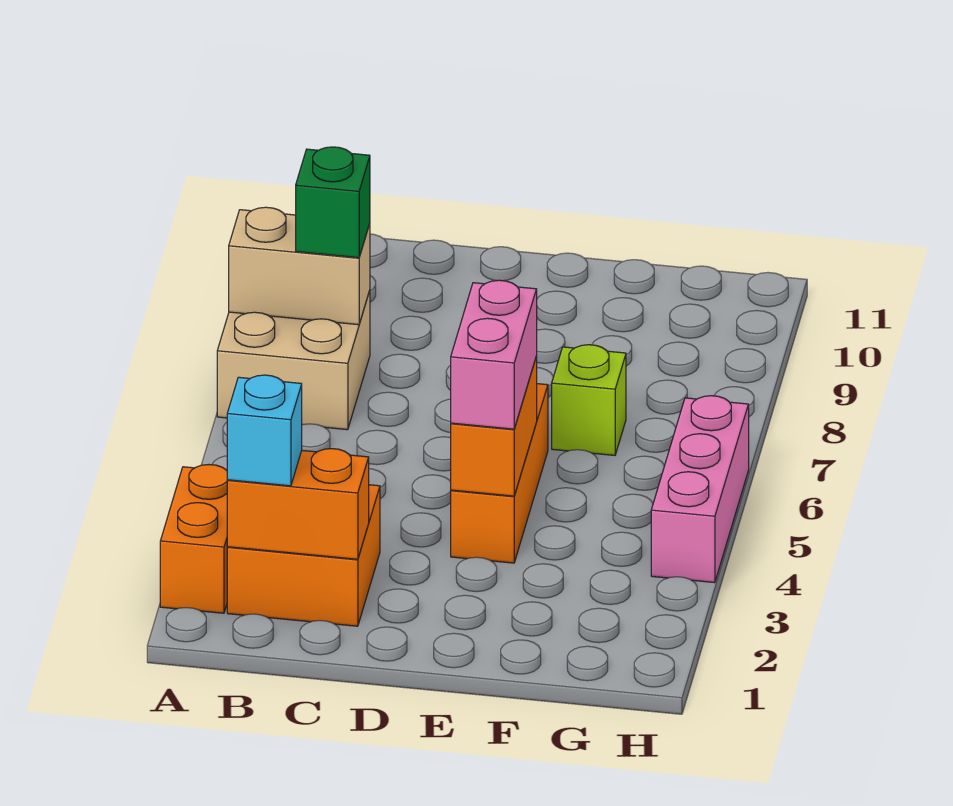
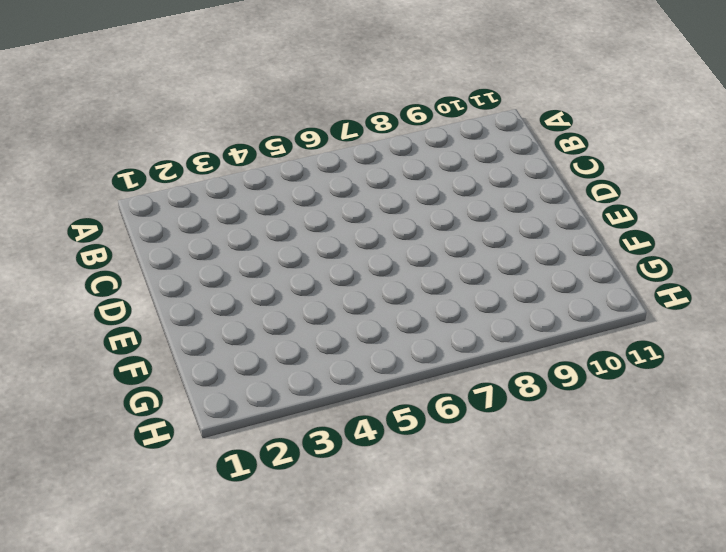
none -> orange 1x2 brick [160,465,227,613]
none -> tan 2x2 brick [217,291,370,430]
none -> orange 2x2 brick [227,485,380,626]

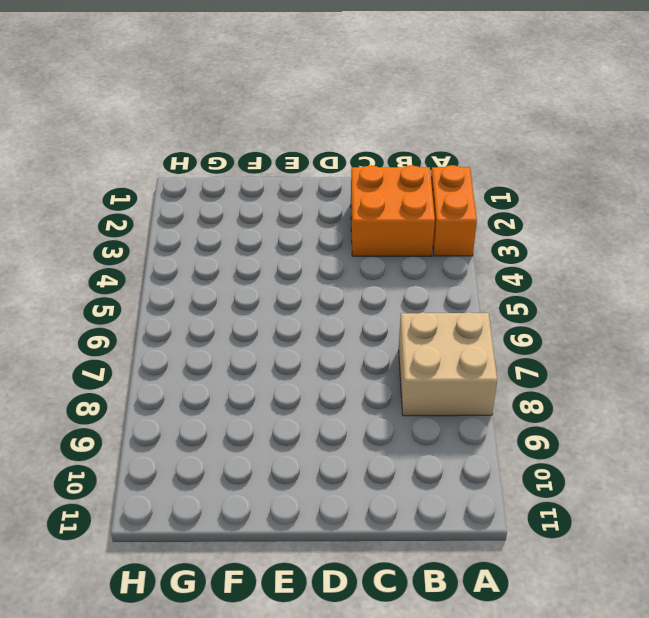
none -> orange 1x3 brick [451,384,548,563]
none -> lime 1x1 brick [552,345,626,455]
none -> pink 1x3 brick [651,396,749,583]

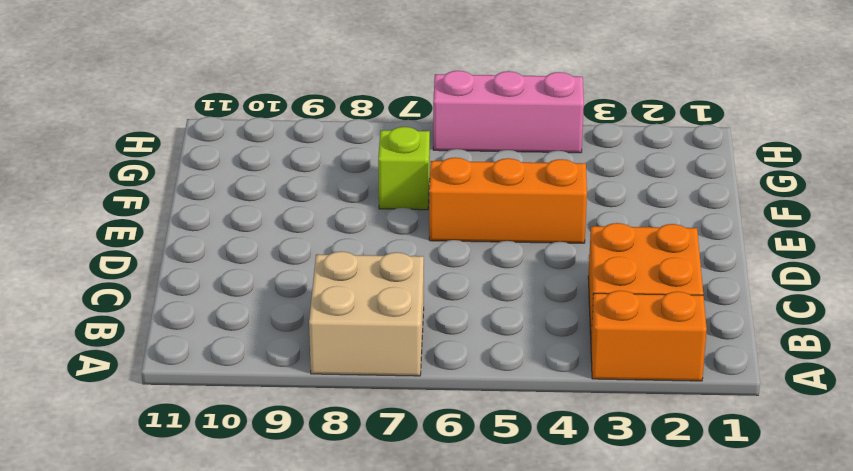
none -> tan 1x2 brick [229,207,370,325]
none -> orange 1x2 brick [227,449,369,559]
none -> orange 1x2 brick [451,356,537,496]

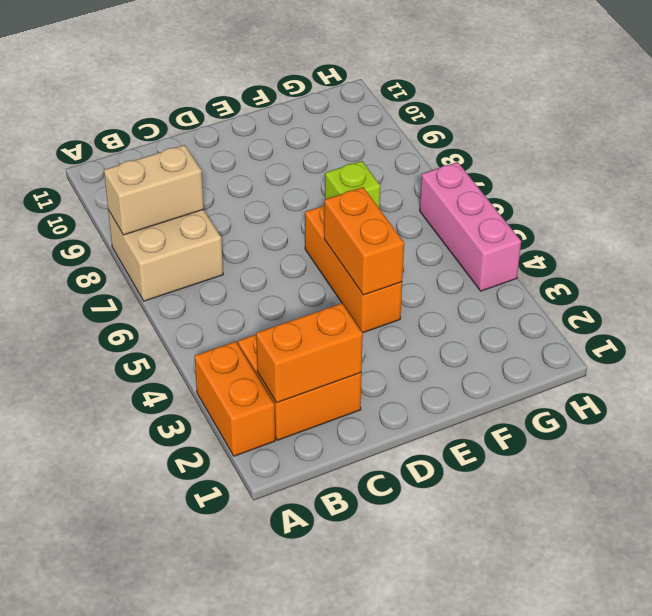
none -> cyan 1x1 brick [227,375,302,486]
none -> green 1x1 brick [296,147,370,258]
none -> pink 1x2 brick [451,280,537,429]

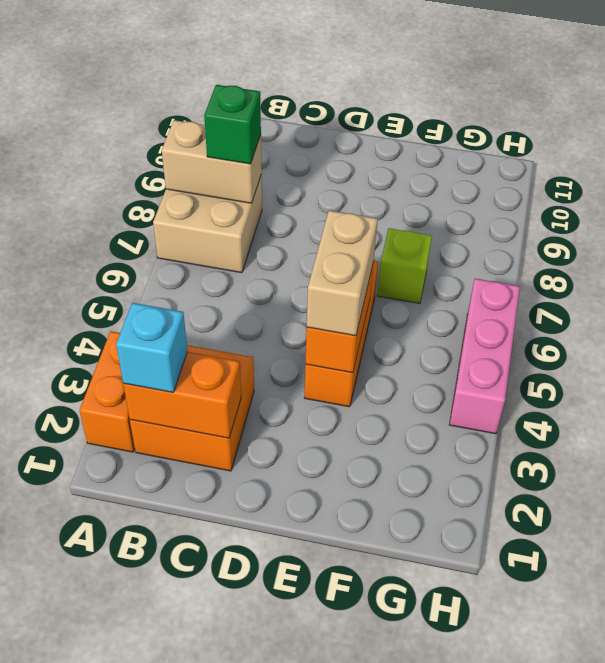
tan 1x2 brick [307,210,378,336] -> pink 1x2 brick [451,280,537,429]

